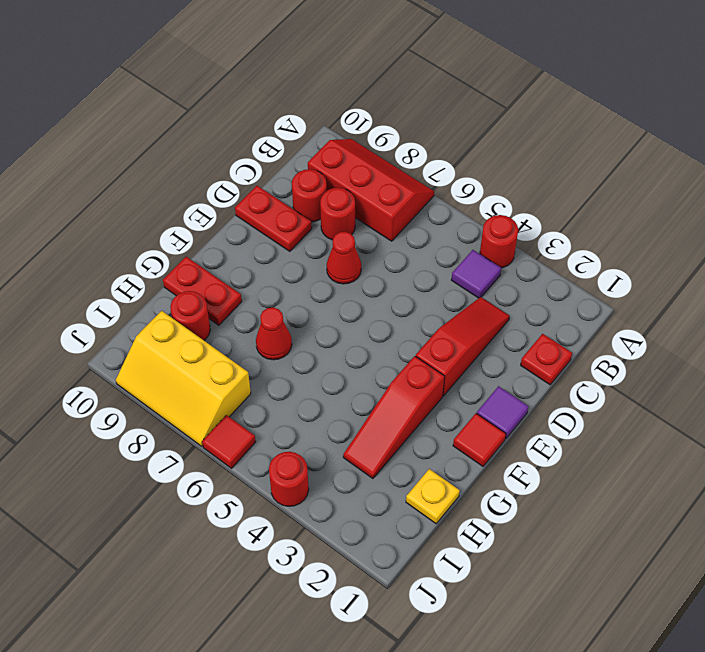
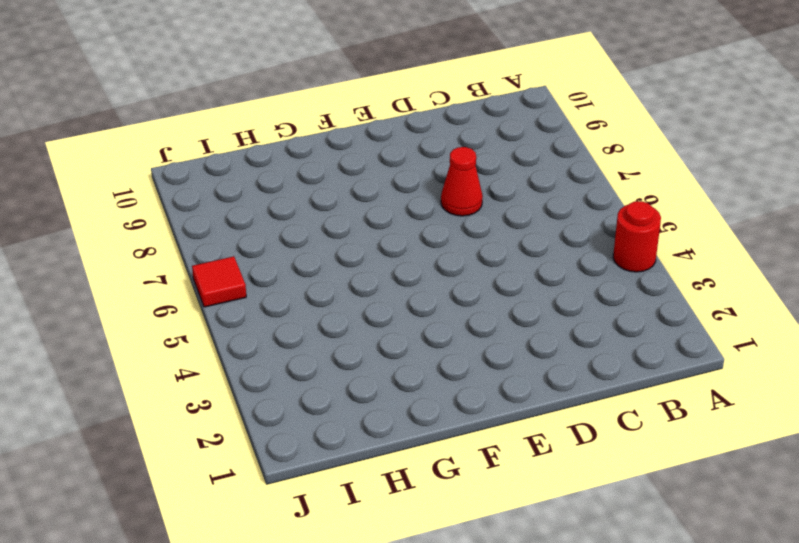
none -> red 2x3 slope [308,139,434,241]
none -> purple 1x1 tile [451,250,501,298]
none -> red 1x1 plate [521,334,572,385]

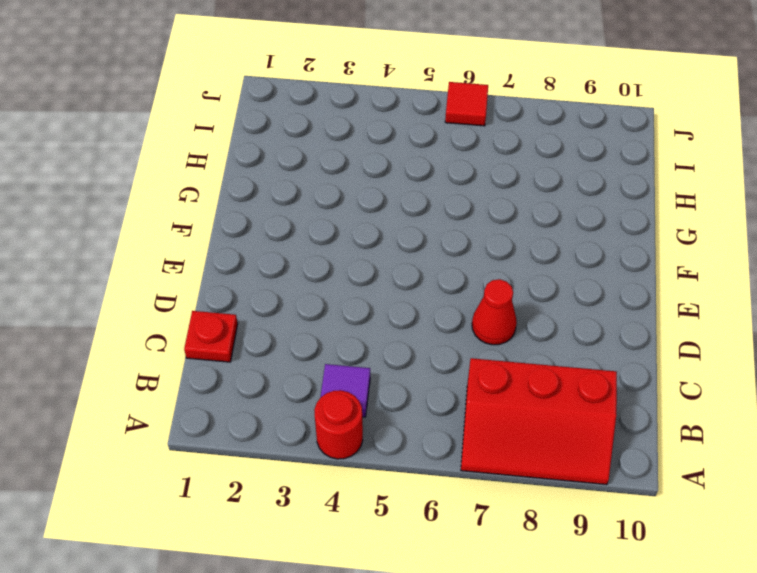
none -> red 1x3 slope [416,297,509,396]
none -> red 1x1 round brick [320,188,355,240]
none -> red 1x1 round brick [292,169,327,222]

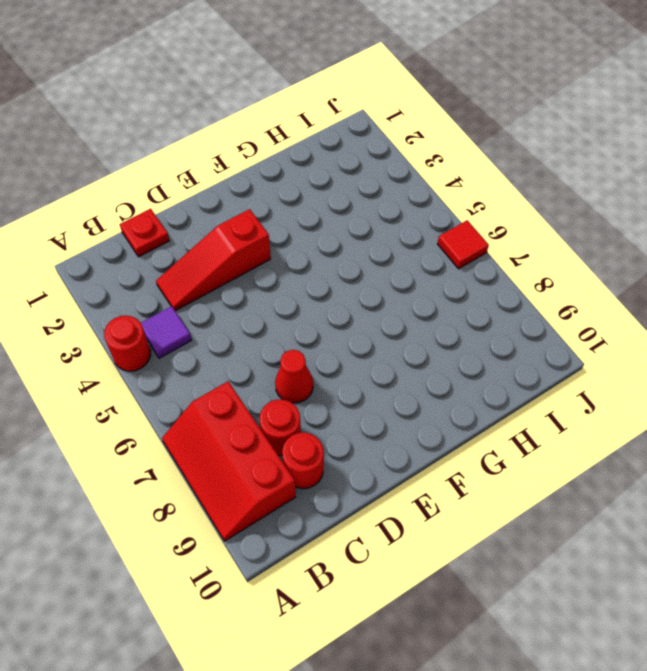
none -> red 1x2 plate [235,186,312,251]
none -> purple 1x1 tile [477,386,529,439]
none -> red 1x1 tile [453,413,506,466]

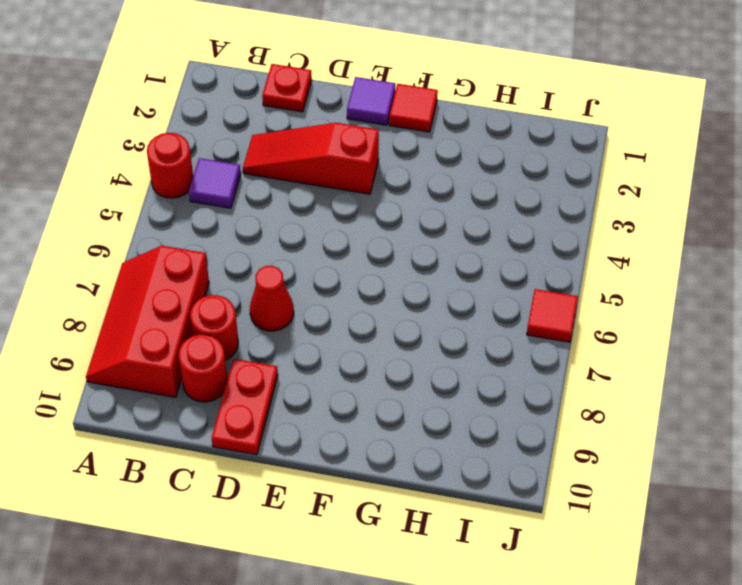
none -> red 1x3 slope [343,356,445,479]
none -> red 1x1 cone [256,307,292,360]
none -> red 1x2 plate [163,257,242,325]

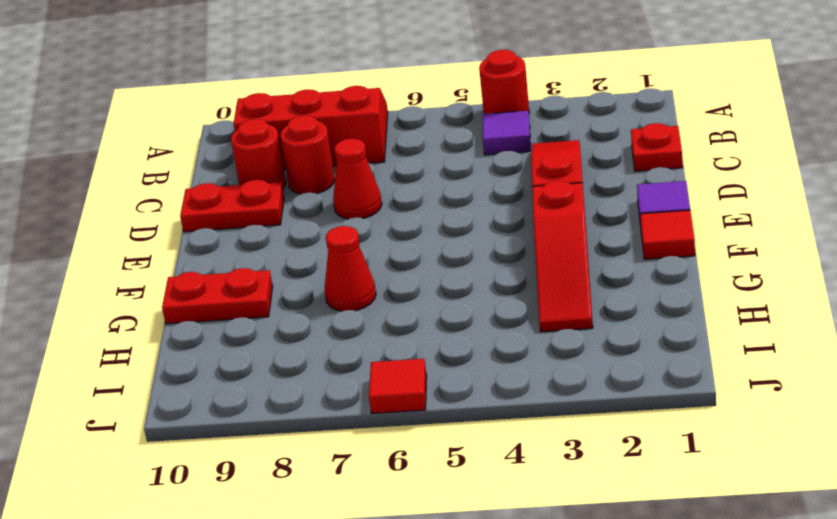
none -> yellow 1x1 plate [406,469,460,524]
none -> red 1x1 round brick [170,291,210,340]
none -> yellow 2x3 slope [116,311,251,446]

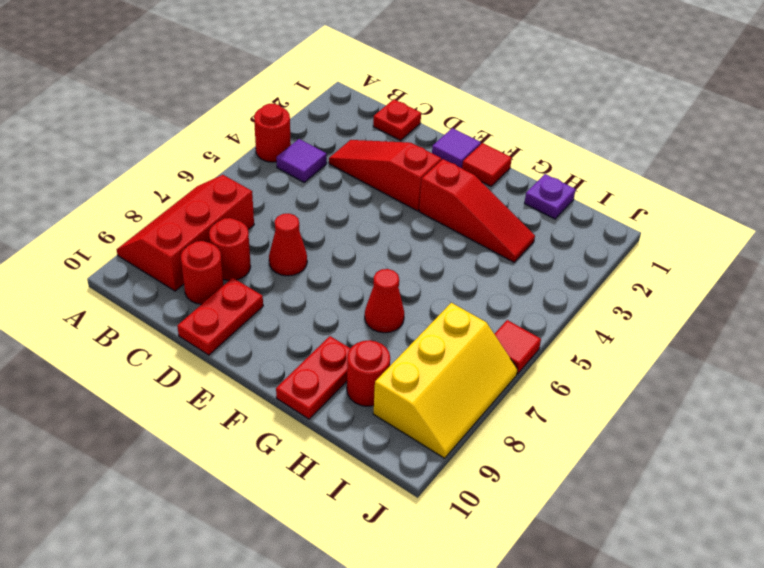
purple 1x1 plate [524,174,576,219] -> yellow 1x1 plate [406,469,460,524]
none -> red 1x1 round brick [269,452,309,506]

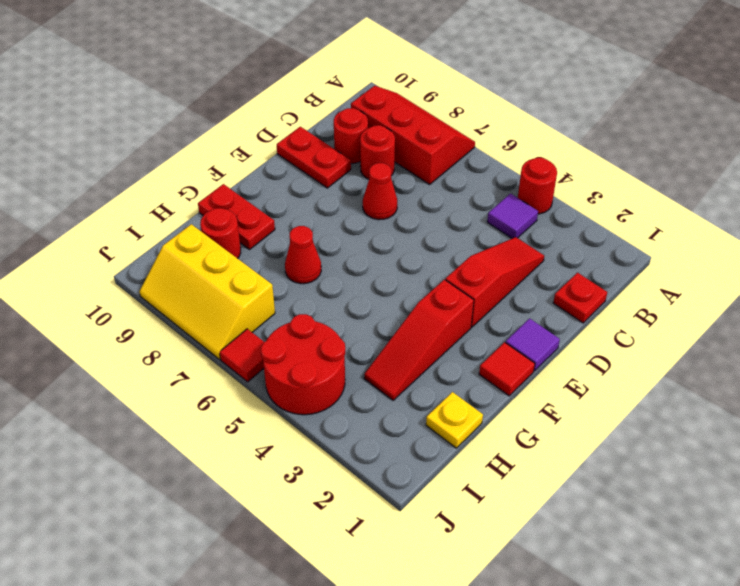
red 2x2 round brick [261,314,345,415] -> red 1x1 round brick [269,452,309,506]

